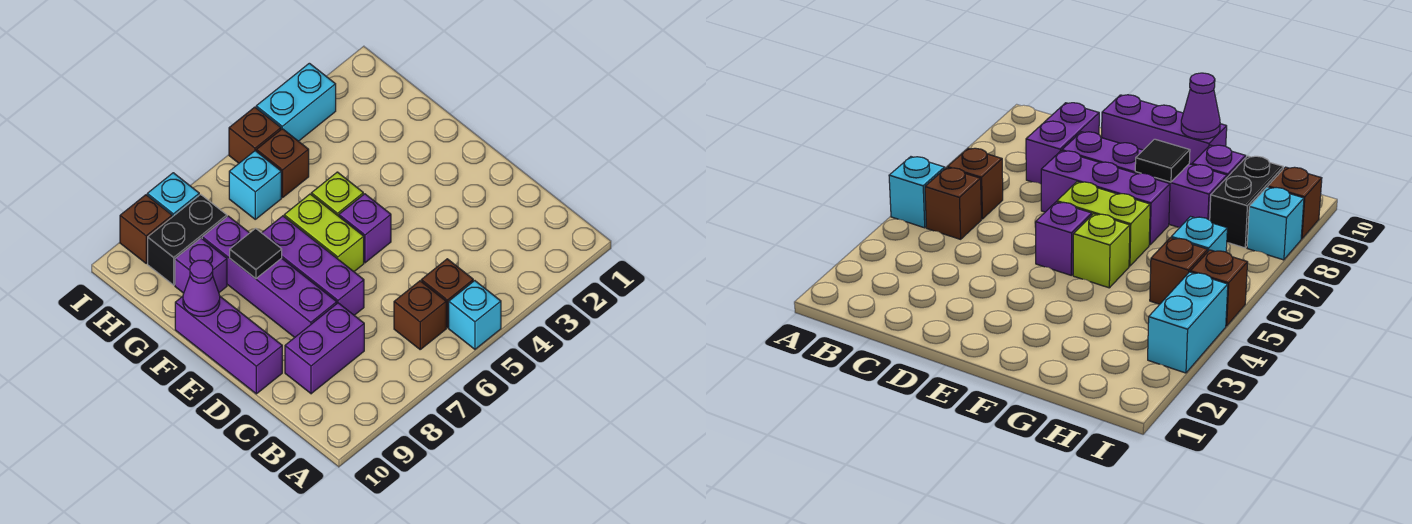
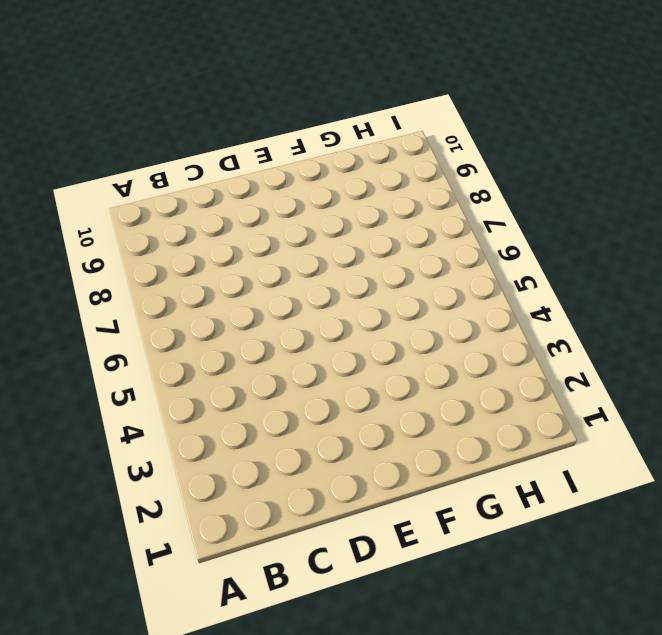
none -> cyan 1x1 brick [449,281,501,349]
none -> brown 1x1 brick [421,259,473,328]
none -> brown 1x1 brick [394,281,446,349]

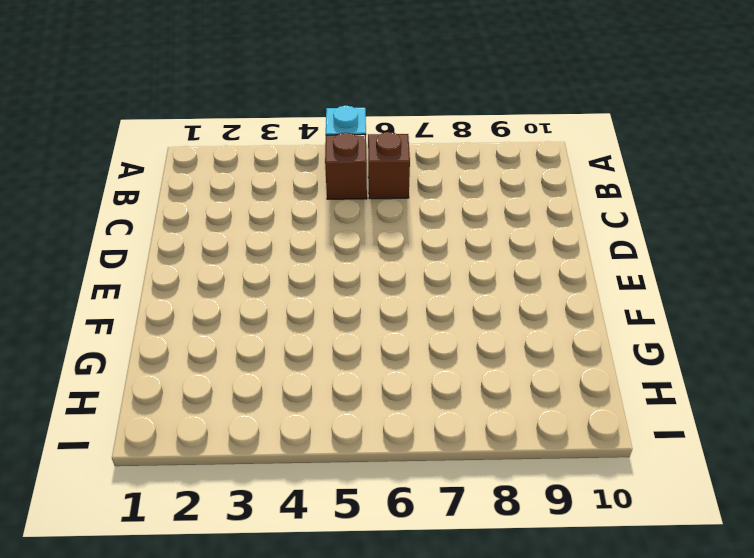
none -> purple 1x2 brick [285,303,364,394]
none -> purple 1x3 brick [262,216,364,315]
none -> purple 1x4 brick [202,216,337,337]

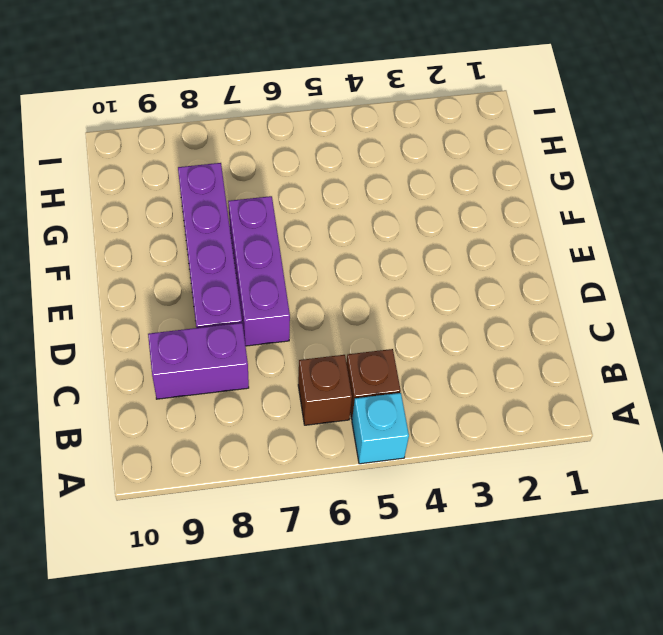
none -> purple 1x3 brick [175,296,282,394]
none -> purple 1x1 brick [339,194,391,263]
none -> lime 1x2 brick [284,194,364,271]

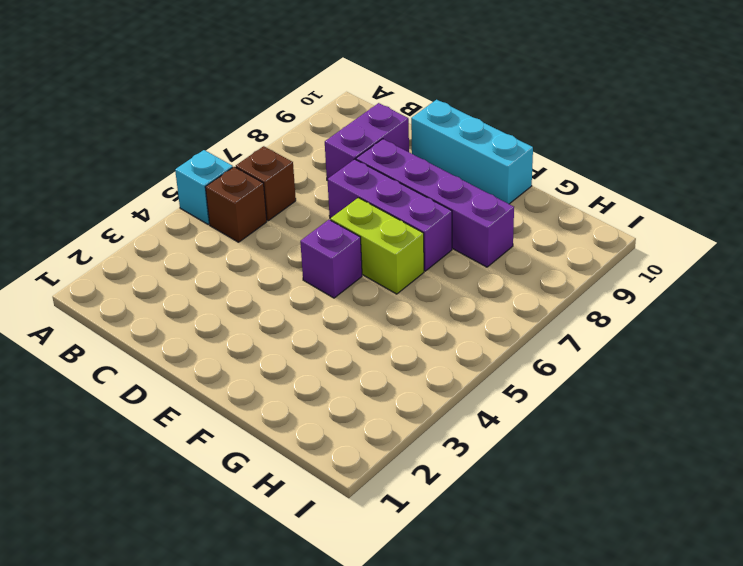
cyan 1x3 brick [411,100,533,204] -> purple 1x3 brick [175,296,282,394]
none -> lime 1x1 brick [311,172,363,216]
none -> purple 1x1 brick [175,238,227,293]
none -> brown 1x1 brick [256,129,309,198]

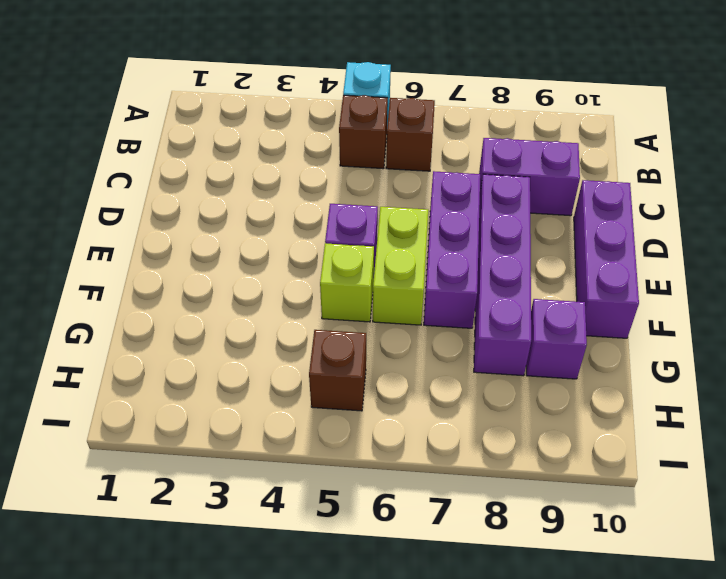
none -> cyan 1x1 brick [229,151,281,219]
none -> black 1x2 brick [148,194,227,285]
none -> cyan 1x2 brick [256,63,336,141]

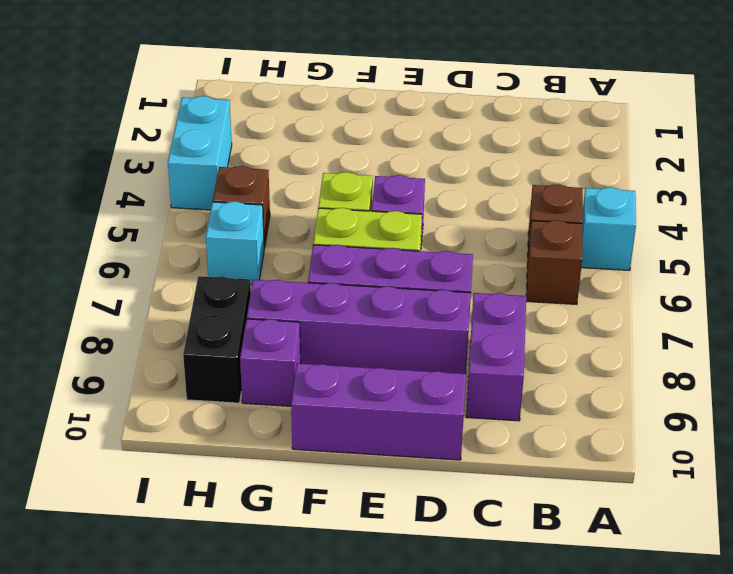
none -> brown 1x1 brick [229,107,281,163]
none -> cyan 1x1 brick [147,173,199,217]
none -> brown 1x1 brick [120,195,172,263]

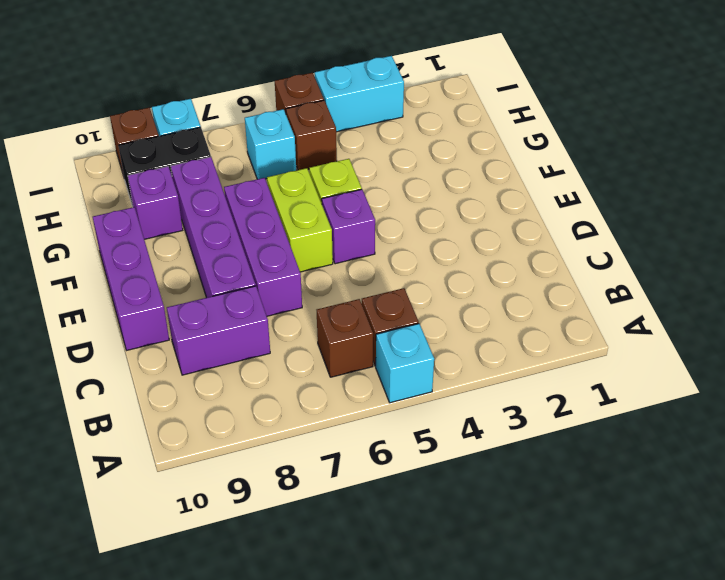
none -> black 1x1 tile [230,228,282,279]
none -> purple 1x1 cone [183,260,220,316]

